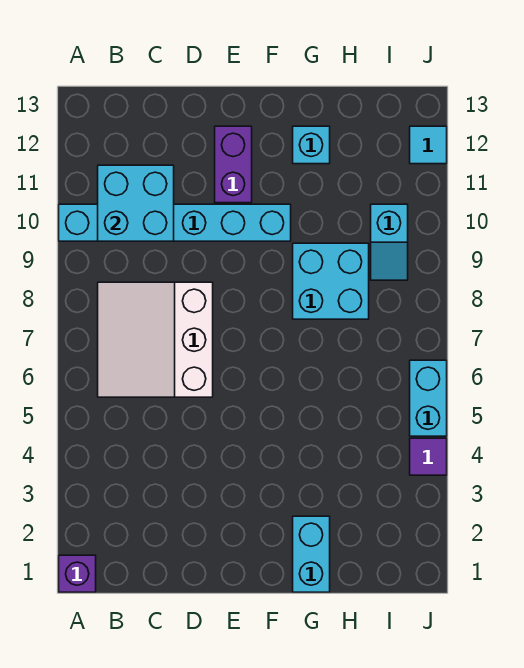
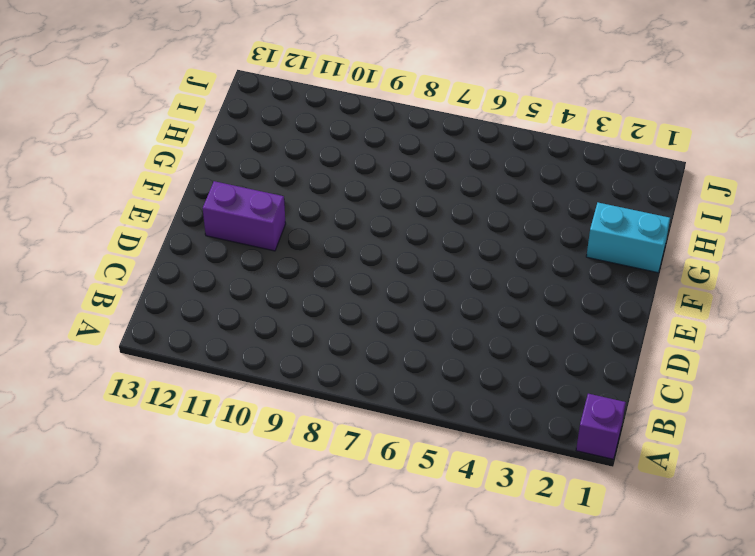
none -> cyan 1x6 brick [59,204,291,241]
none -> white 3x3 slope [98,282,213,397]
none -> cyan 2x2 brick [293,243,369,319]

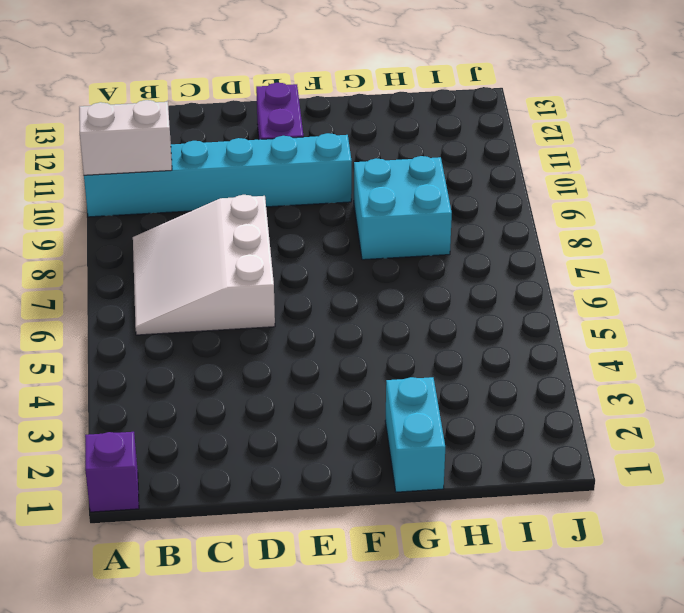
white 1x2 brick [79,100,172,175] -> cyan 2x2 brick [98,165,174,241]
none -> cyan 1x1 brick [293,126,330,164]
none -> cyan 1x2 slope [371,204,408,280]
none -> purple 1x1 tile [410,438,447,475]

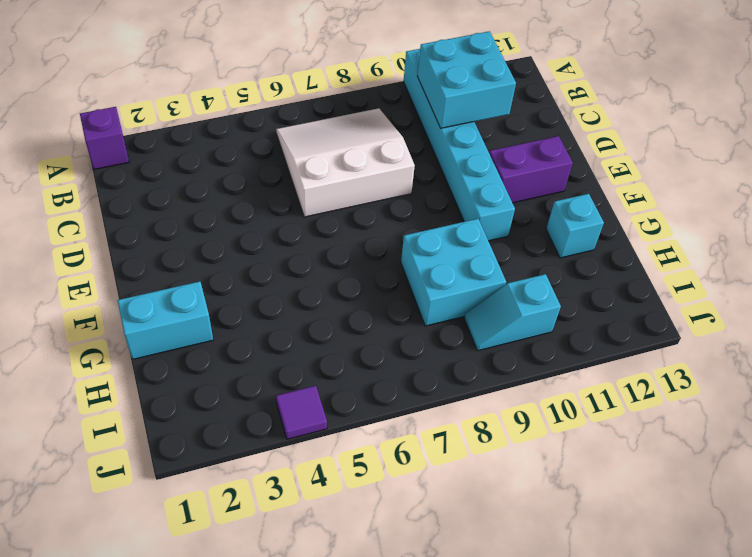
none -> cyan 1x2 brick [410,360,447,436]
none -> cyan 1x1 tile [410,126,447,164]

